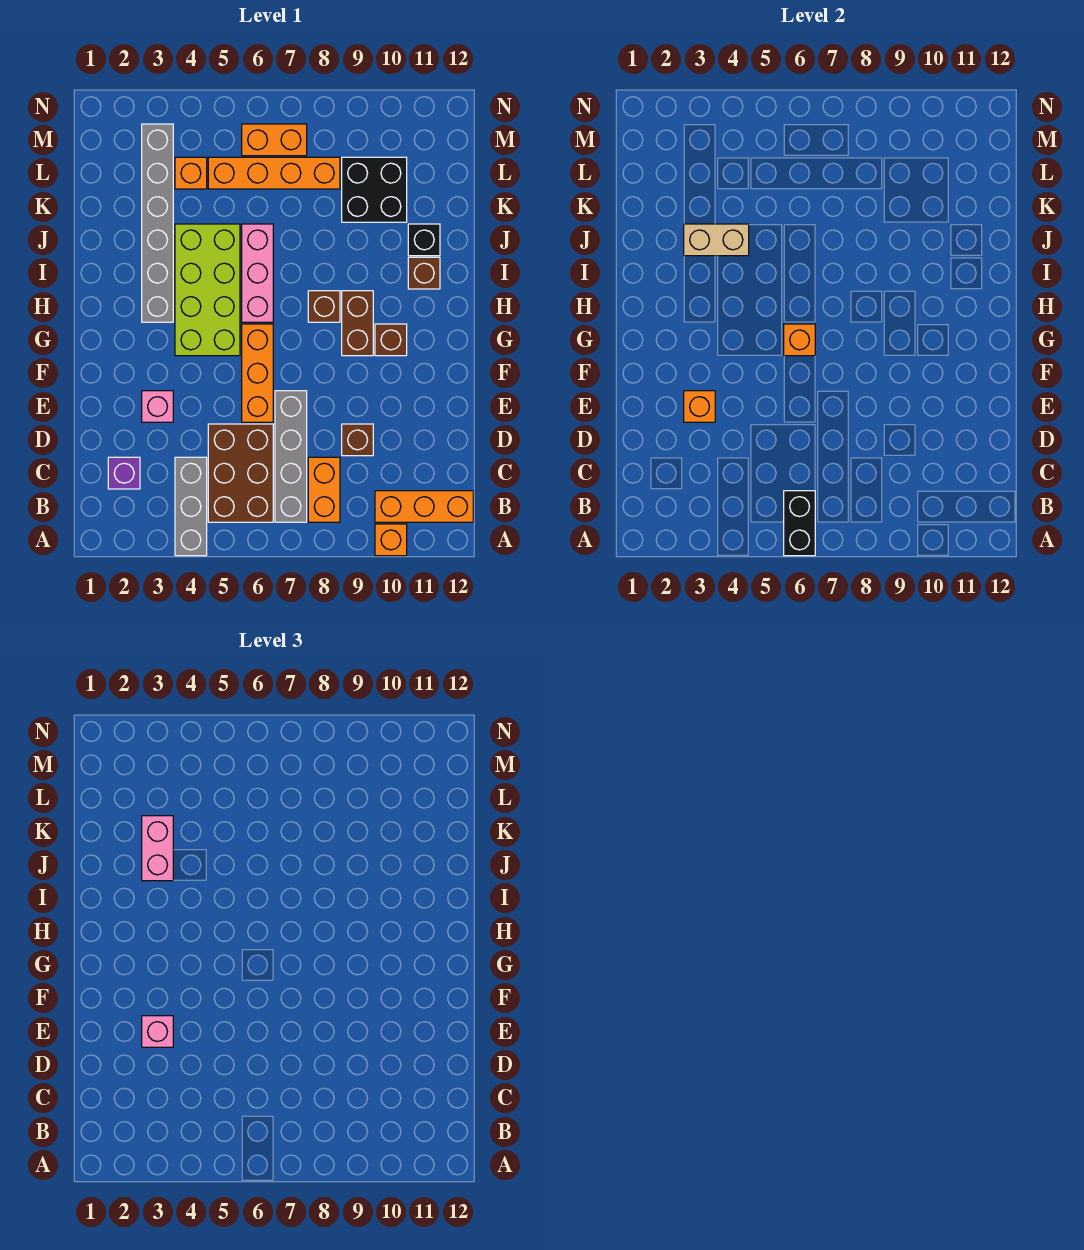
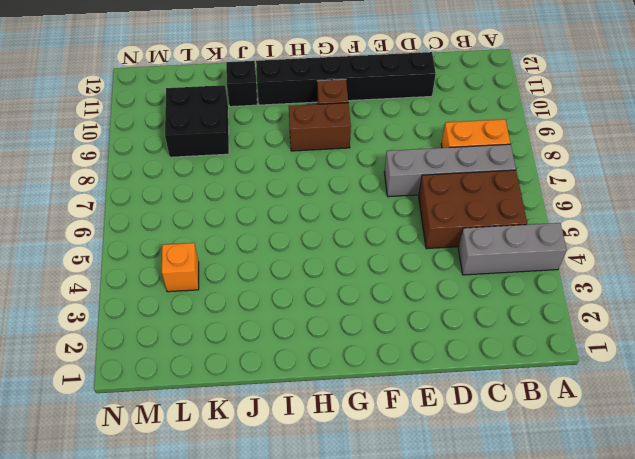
black 1x6 brick [256,52,436,105] -> brown 1x1 brick [408,257,440,289]
none -> orange 1x1 brick [375,524,407,556]
none -> orange 1x3 brick [375,491,473,522]
none -> purple 1x1 brick [108,457,140,489]

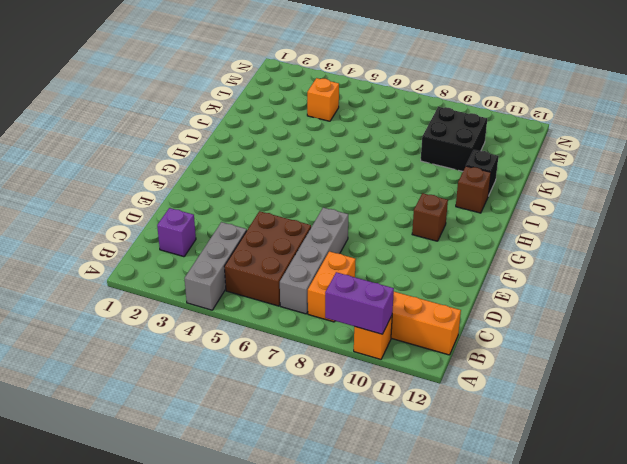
purple 1x2 brick [325,272,394,334] -> none
none -> brown 1x1 brick [342,424,373,456]
none -> pink 1x1 brick [142,391,173,422]
none -> orange 1x3 brick [242,324,273,422]

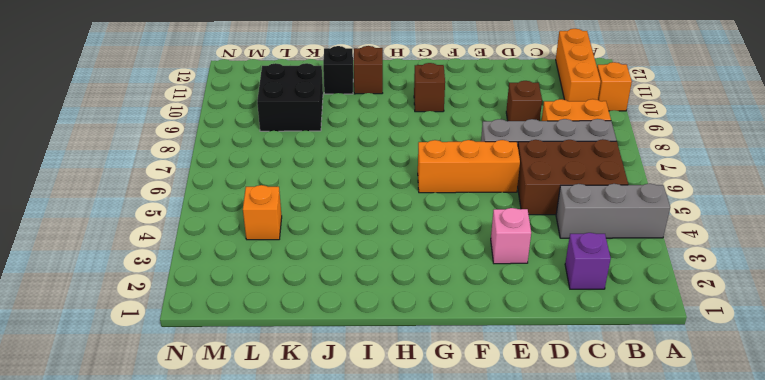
none -> lime 2x4 brick [175,224,240,356]
none -> brown 1x2 brick [342,291,373,356]
none -> grey 1x6 brick [142,124,173,322]

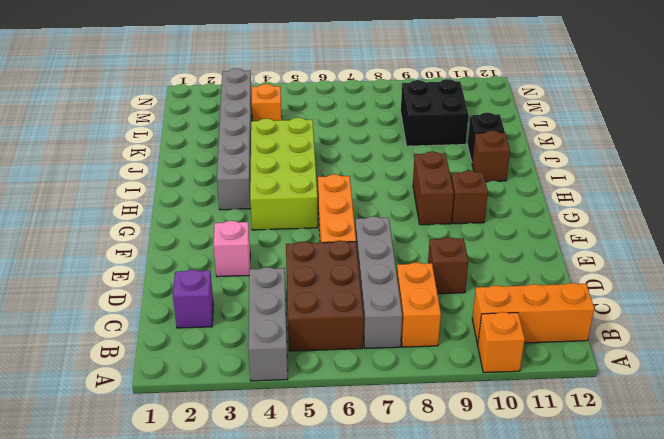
none -> pink 1x3 brick [242,224,273,322]
none -> brown 1x1 brick [308,291,340,322]
none -> orange 1x4 brick [208,157,340,189]

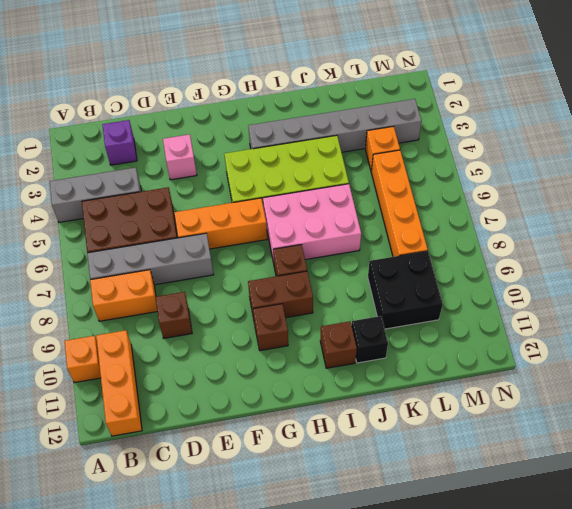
pink 2x3 brick [263,184,361,263] -> pink 1x3 brick [242,224,273,322]
none -> orange 1x2 brick [242,124,307,156]
none -> black 1x2 brick [784,491,815,556]
none -> orange 1x1 brick [684,391,715,422]

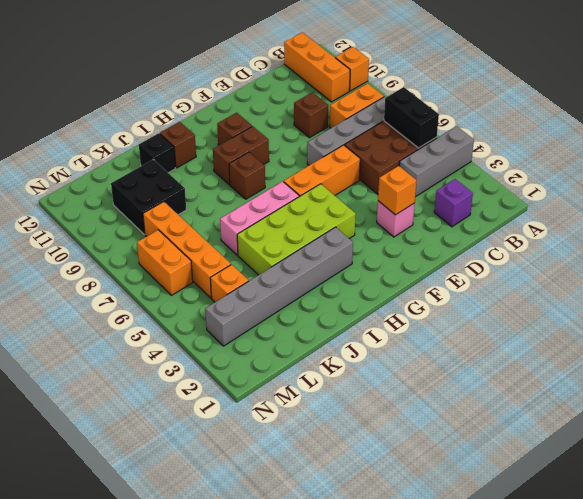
black 1x2 brick [384,87,439,148] -> black 1x2 brick turned to [784,491,815,556]
none -> orange 1x1 brick [784,324,815,356]
none -> tan 1x2 brick [684,224,749,256]
none -> pink 1x1 brick [142,1016,173,1047]

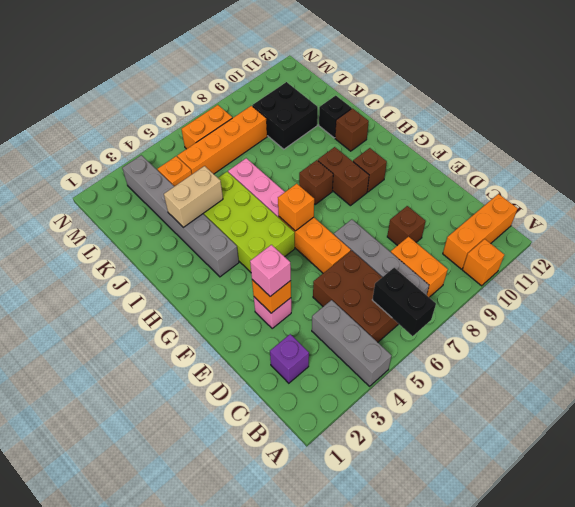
none -> pink 1x2 brick [142,816,173,881]

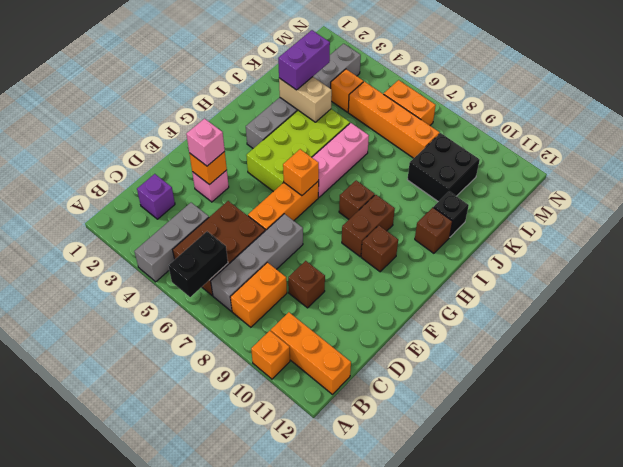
purple 1x2 brick [278,30,330,90] -> pink 1x2 brick [142,816,173,881]

